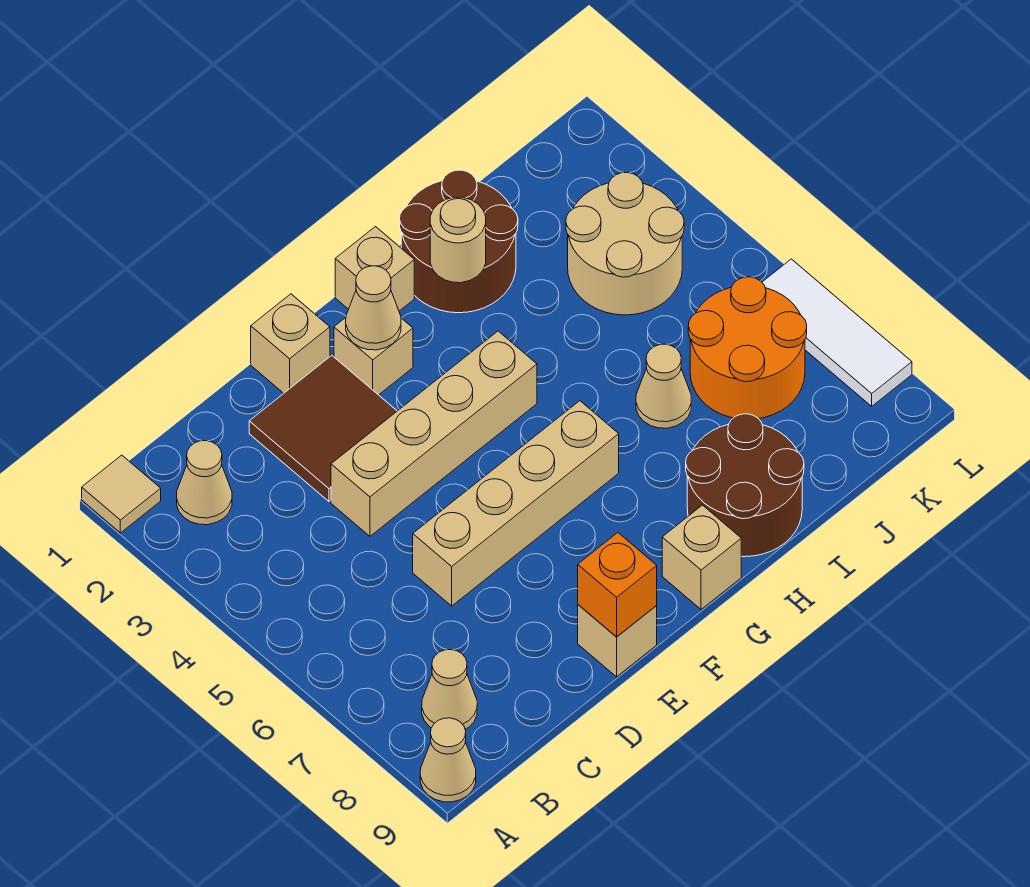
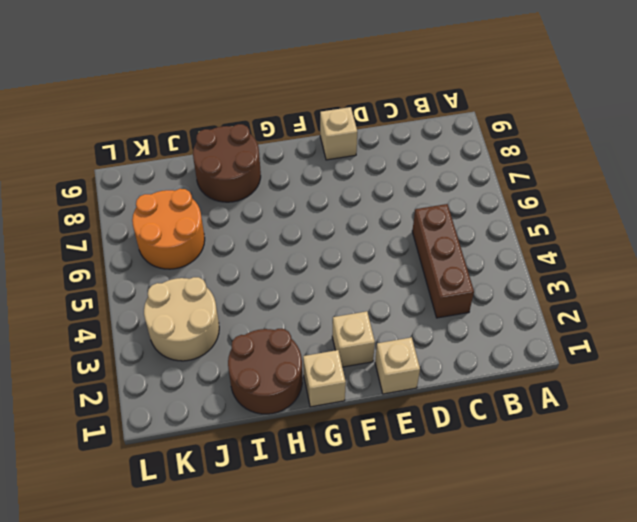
brown 1x3 brick [412,204,474,318] -> none
none -> tan 1x1 tile [82,455,161,533]
none -> tan 1x1 cone [420,718,476,802]
none -> tan 1x1 cone [177,441,232,525]

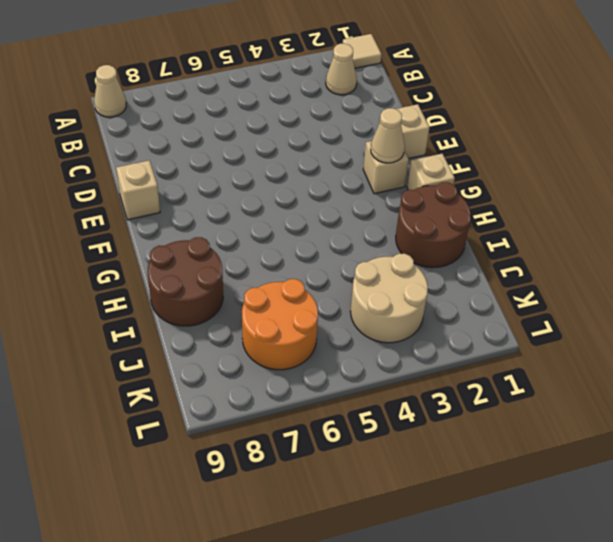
none -> tan 1x1 cone [422,650,477,729]
none -> brown 2x2 tile [249,355,397,501]
none -> tan 1x4 brick [331,331,537,536]

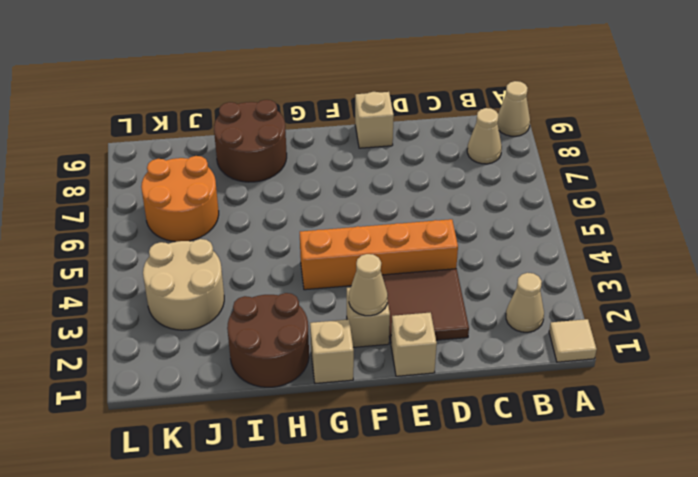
orange 1x4 brick [300,219,458,290] -> tan 1x4 brick [331,331,537,536]
none -> tan 1x4 brick [413,401,619,606]
none -> tan 1x1 brick [662,505,741,610]
none -> tan 1x1 cone [636,344,691,428]

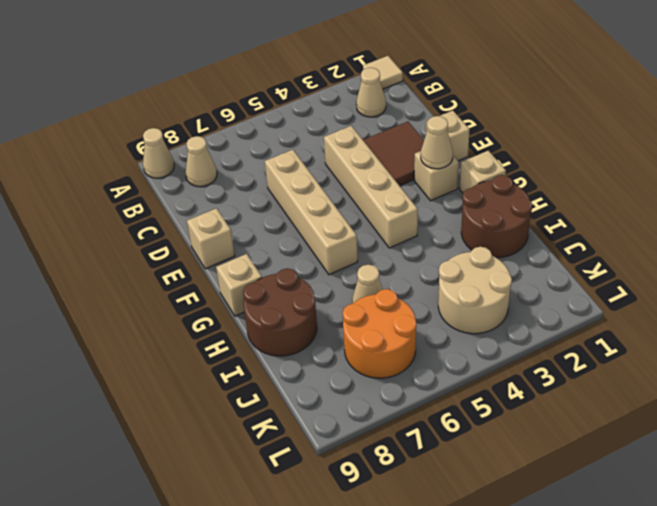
none -> white 1x3 tile [762,259,912,406]
none -> orange 1x1 brick [578,533,657,637]
none -> tan 1x1 round brick [430,197,486,283]

